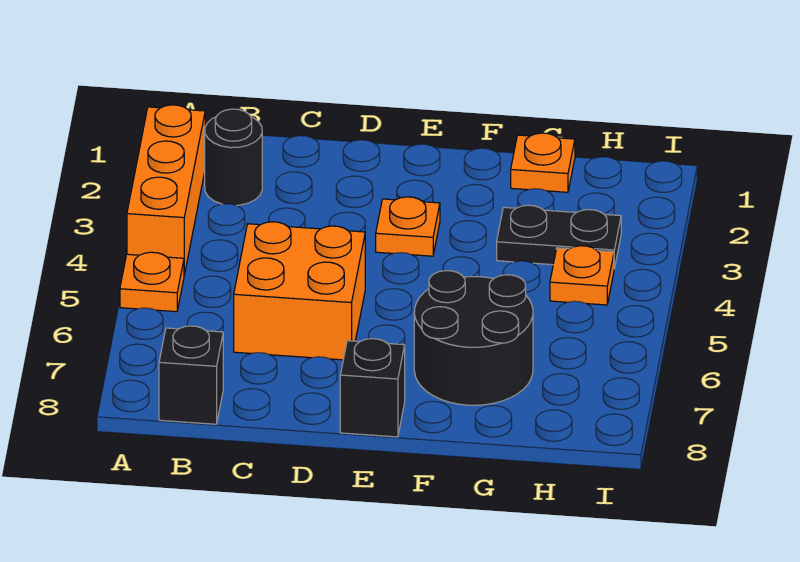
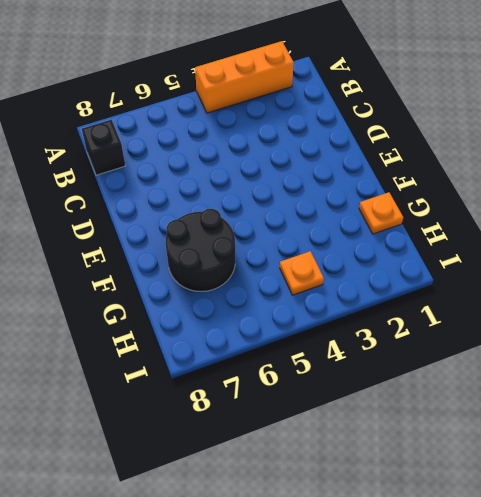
none -> orange 1x1 plate [120,252,184,312]
none -> black 1x1 round brick [205,109,262,205]

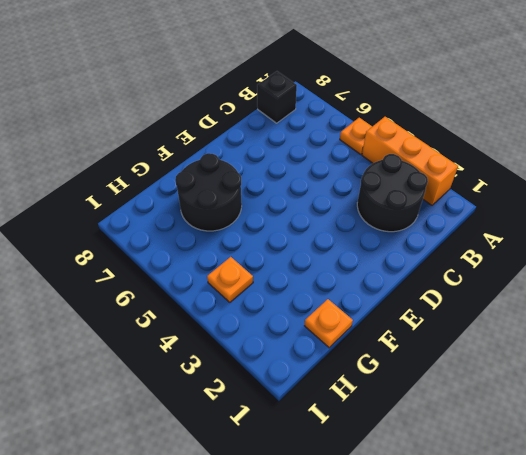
black 2x2 round brick [357,154,428,232] -> black 1x1 round brick [205,109,262,205]
none -> orange 2x2 brick [234,222,365,360]
none -> orange 1x1 plate [376,197,440,256]

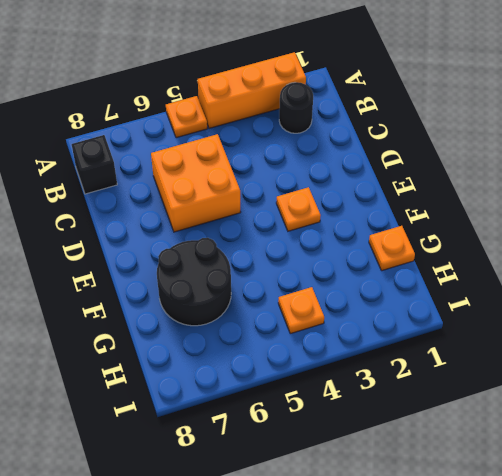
none -> black 1x1 brick [340,339,405,437]
none -> black 1x2 plate [497,205,621,269]

